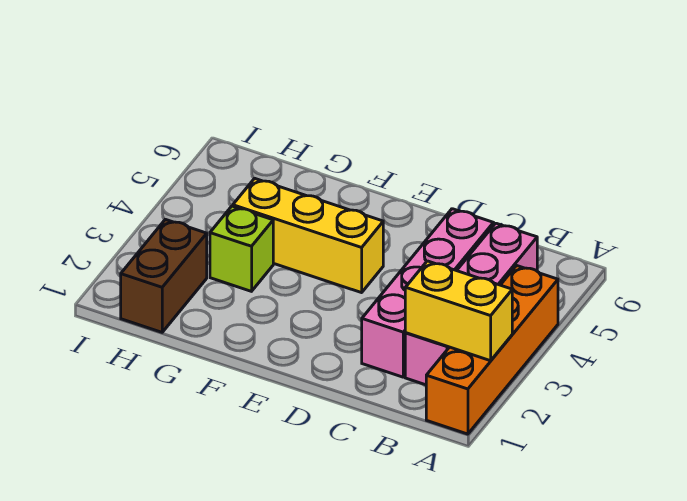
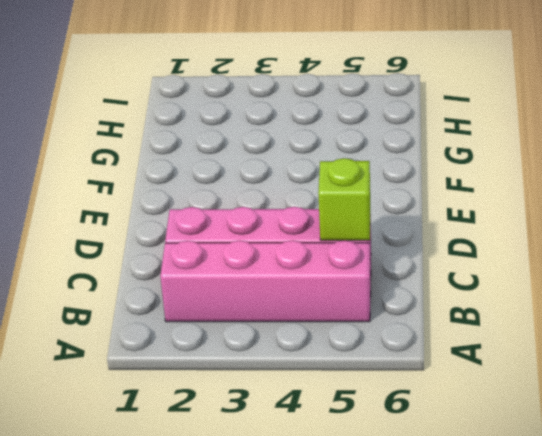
lime 1x1 brick [318,158,370,240] -> lime 1x1 brick moved to [210,206,273,291]
none -> orange 1x4 brick [426,266,558,434]
none -> yellow 1x3 brick [233,178,383,293]

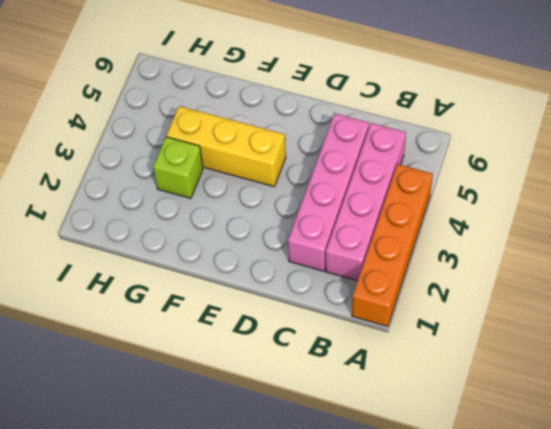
none -> brown 1x2 brick [121,219,207,332]
none -> yellow 1x2 brick [405,261,512,361]

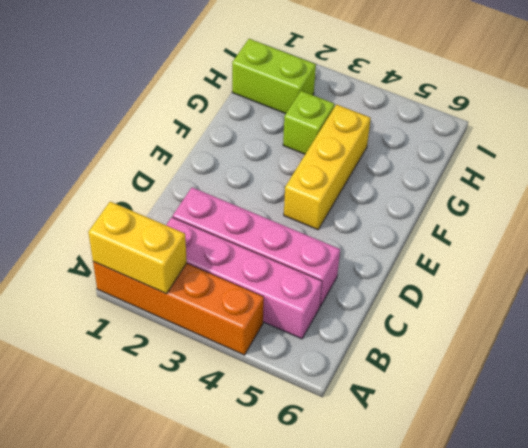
yellow 1x2 brick [88,202,187,294] -> yellow 1x2 brick turned to [405,261,512,361]
lime 1x2 brick [232,39,316,114] -> brown 1x2 brick [121,219,207,332]

